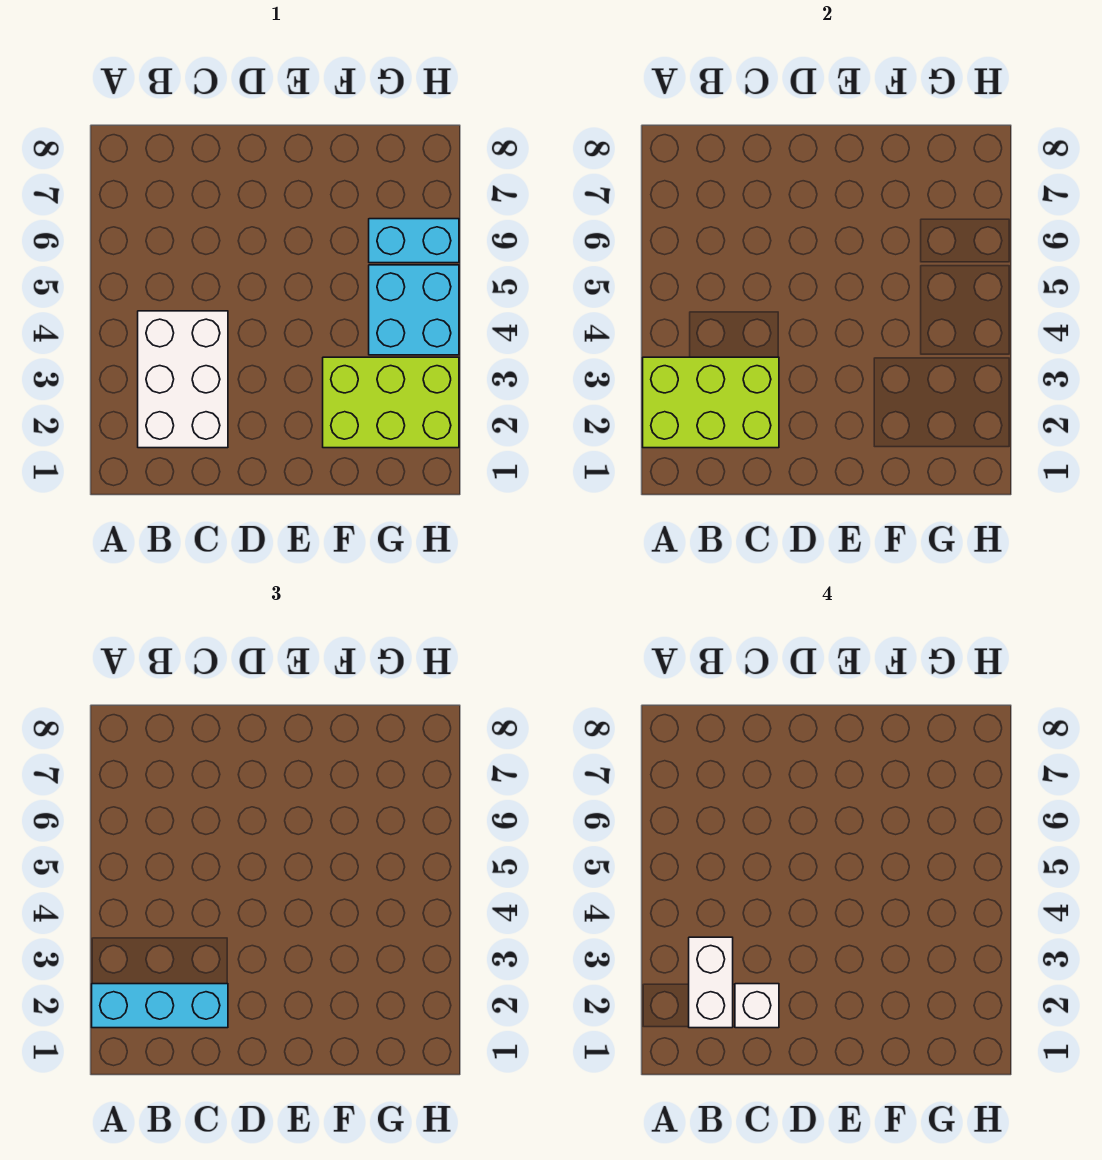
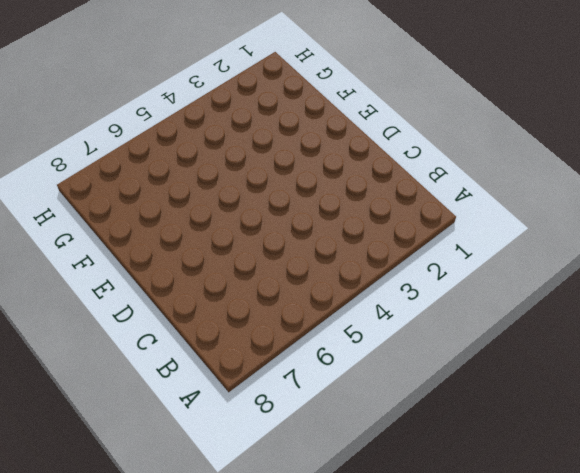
none -> white 2x3 brick [138,311,228,448]
none -> lime 2x3 brick [323,357,459,448]

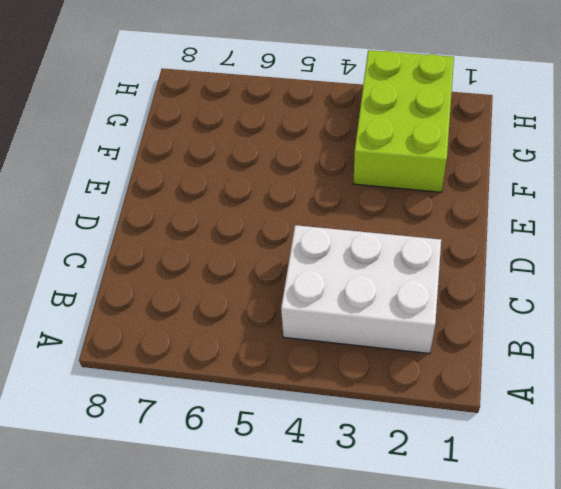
none -> cyan 2x2 brick [369,265,459,355]
none -> cyan 1x2 brick [369,219,459,263]

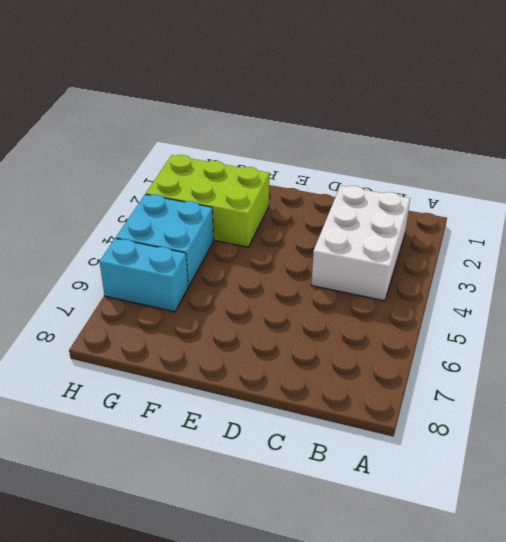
none -> lime 2x3 brick [643,357,779,448]
none -> cyan 1x3 brick [92,984,228,1028]

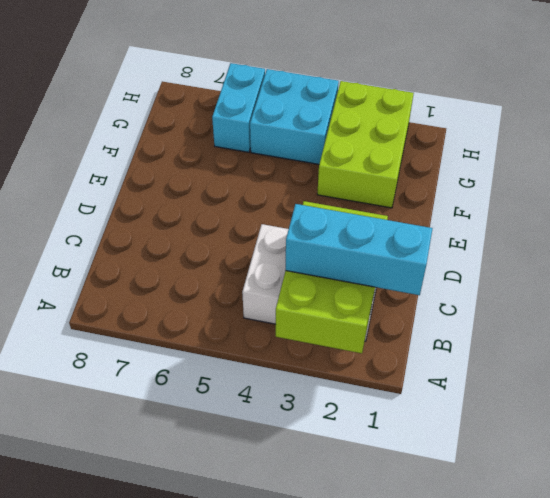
cyan 1x3 brick [286,204,433,295] -> cyan 1x3 brick turned to [92,984,228,1028]
none -> white 1x2 brick [689,937,733,1028]
none -> white 1x1 brick [735,984,779,1028]

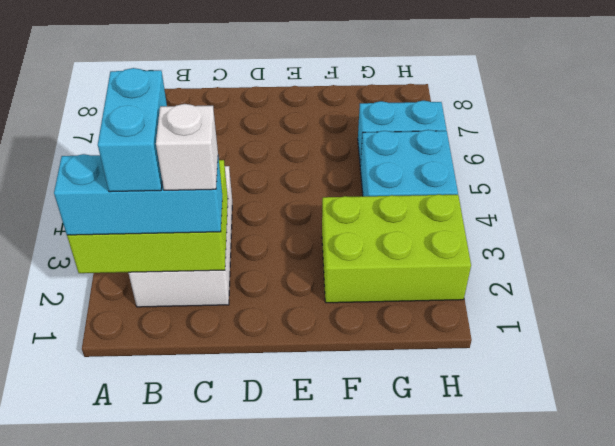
cyan 1x2 brick [98,68,167,192] -> white 1x2 brick [689,937,733,1028]

